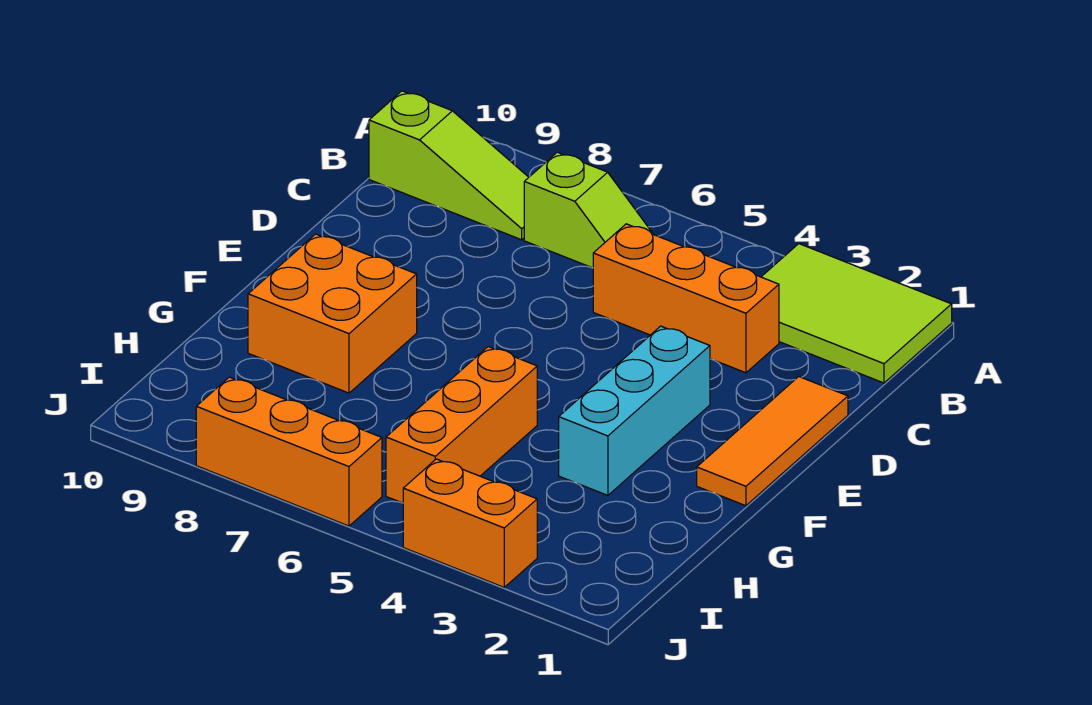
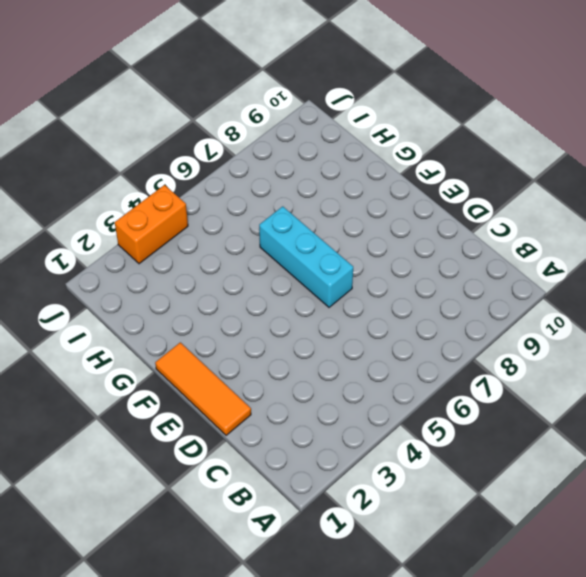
cyan 1x3 brick [259,206,353,307] -> cyan 1x3 brick moved to [559,326,710,495]
none -> lime 2x3 tile [762,244,952,383]
none -> lime 1x2 slope [524,152,653,268]

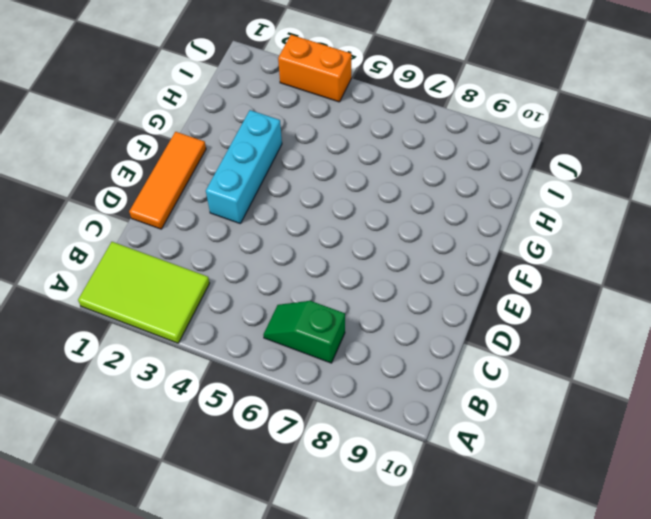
green 1x2 slope [263,301,345,363] -> lime 1x2 slope [524,152,653,268]
none -> lime 1x3 slope [369,91,529,240]
none -> orange 1x3 brick [593,224,779,373]

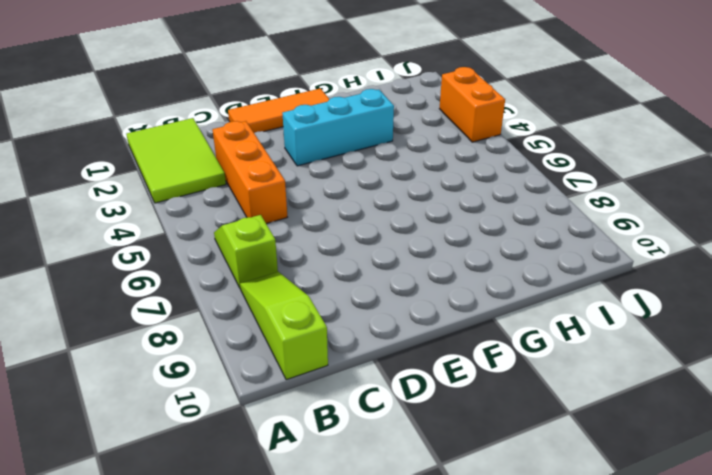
none -> orange 2x2 brick [248,234,417,393]
none -> orange 1x3 brick [386,347,537,503]

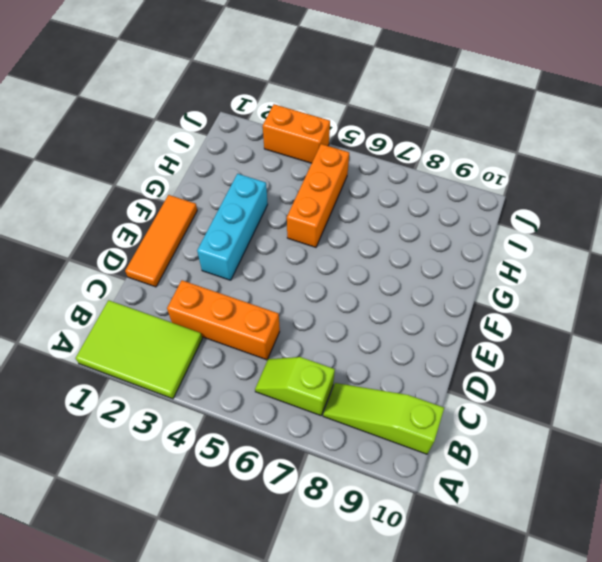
none -> orange 2x2 brick [248,234,417,393]
none -> orange 1x3 brick [196,377,382,526]

